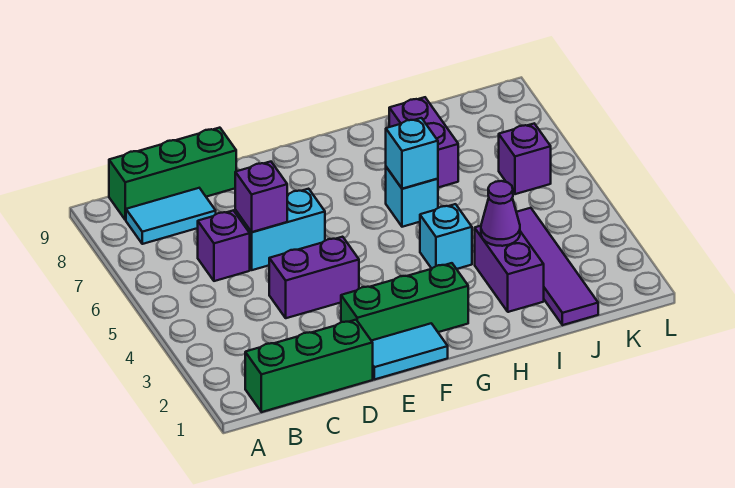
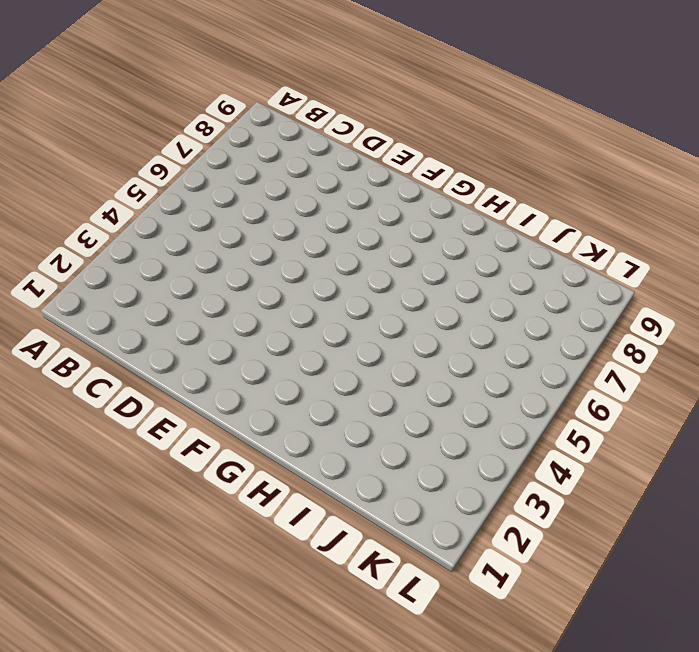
none -> green 1x3 brick [245,320,373,412]
none -> cyan 1x2 tile [126,188,216,244]
none -> green 1x3 brick [109,128,236,220]

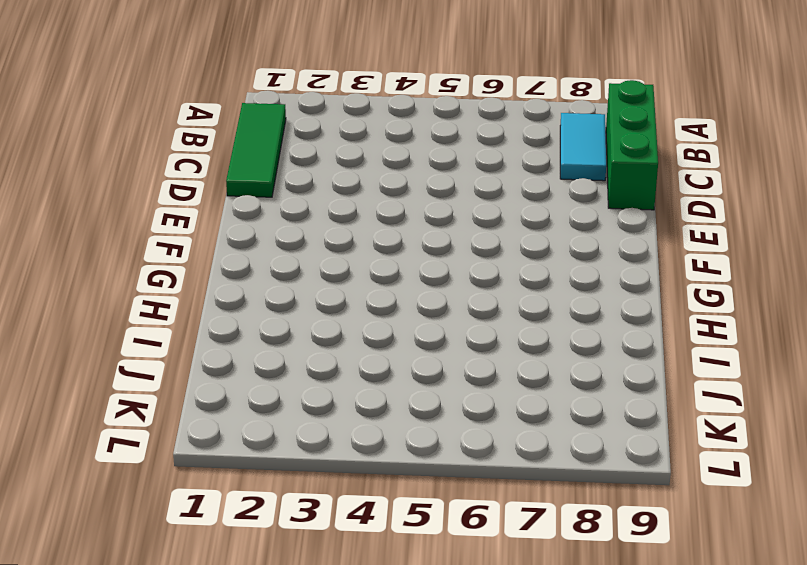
green 1x3 tile [226,103,286,197] -> green 1x3 brick [245,320,373,412]
none -> purple 1x1 brick [198,210,250,281]
none -> purple 1x2 brick [269,237,359,318]
none -> cyan 1x2 brick [235,189,325,270]

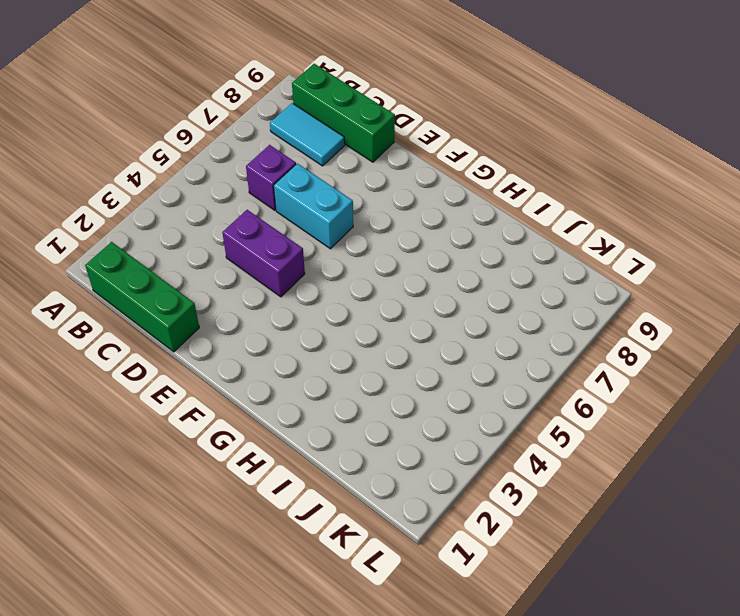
none -> cyan 1x2 tile [372,323,448,379]
none -> green 1x3 brick [341,263,468,341]
none -> cyan 1x1 brick [420,204,472,269]

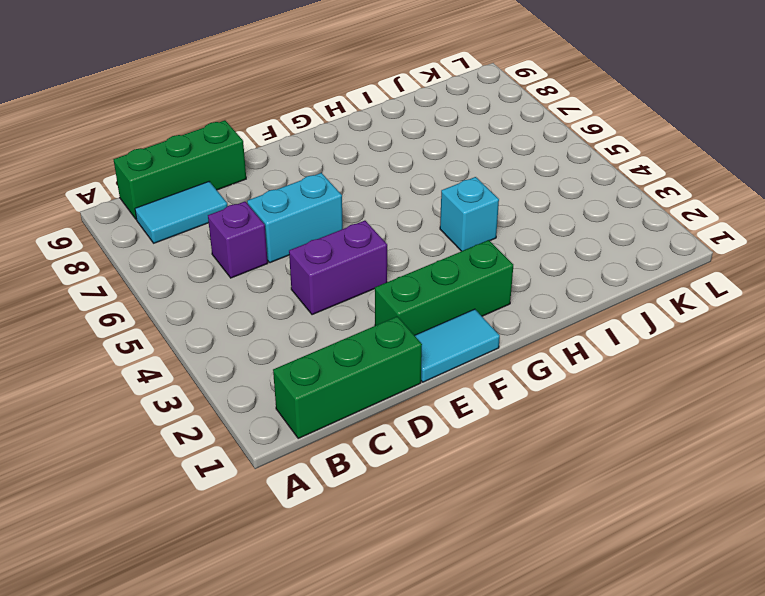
none -> cyan 1x1 brick [386,167,438,227]
none -> purple 1x2 brick [475,226,544,312]
none -> purple 1x2 brick [389,97,458,187]

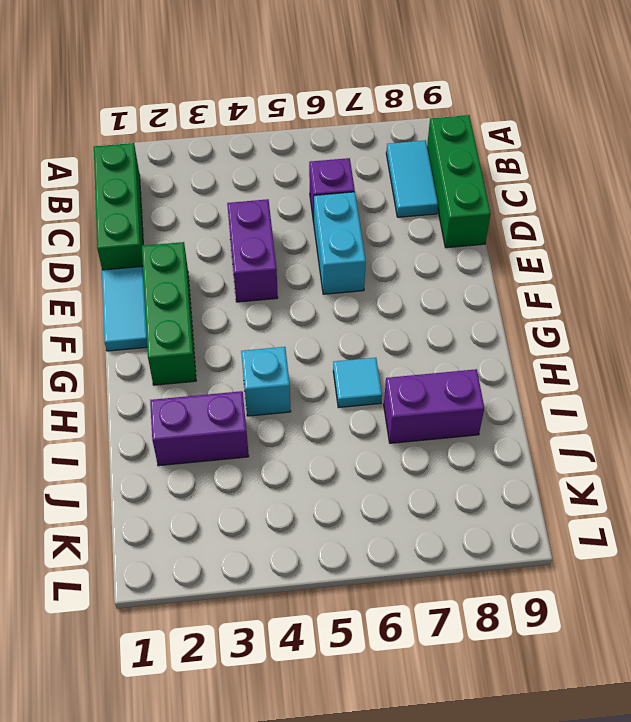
cyan 1x1 tile [333,358,382,408] -> cyan 1x1 brick [386,167,438,227]
none -> purple 1x4 tile [516,208,598,325]
none -> purple 1x1 brick [499,124,551,194]
none -> purple 1x1 brick [235,162,287,232]

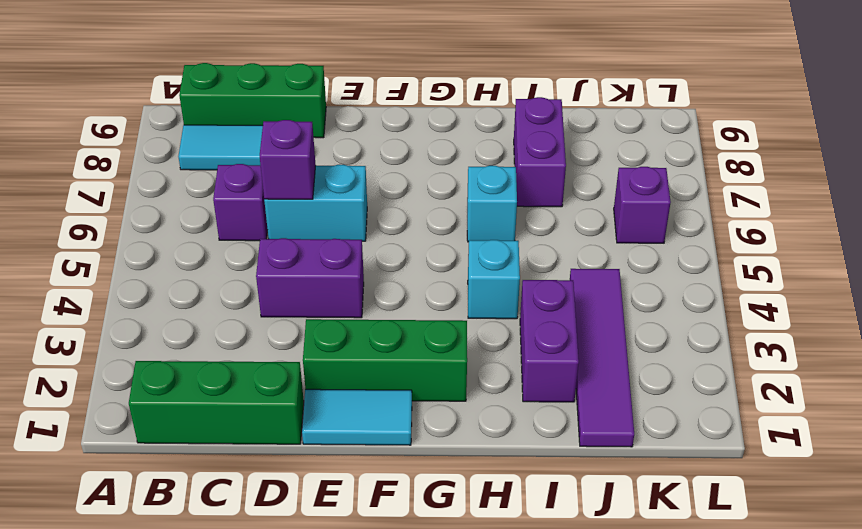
none -> cyan 1x1 brick [386,118,438,189]
none -> purple 1x1 cone [481,181,520,246]

